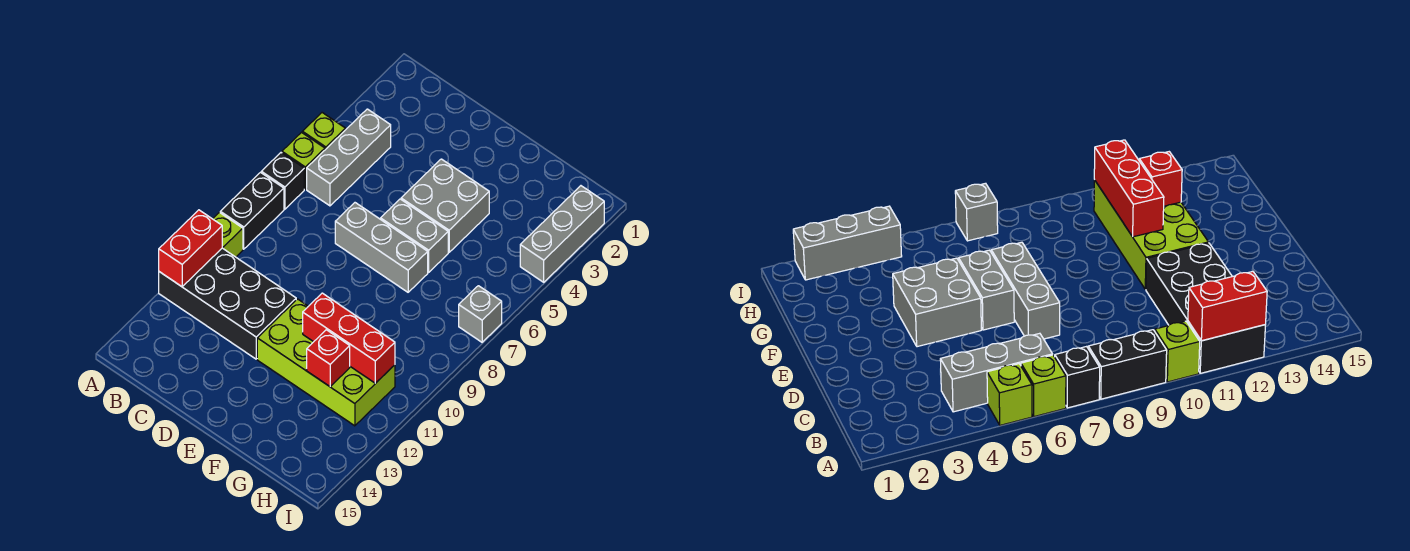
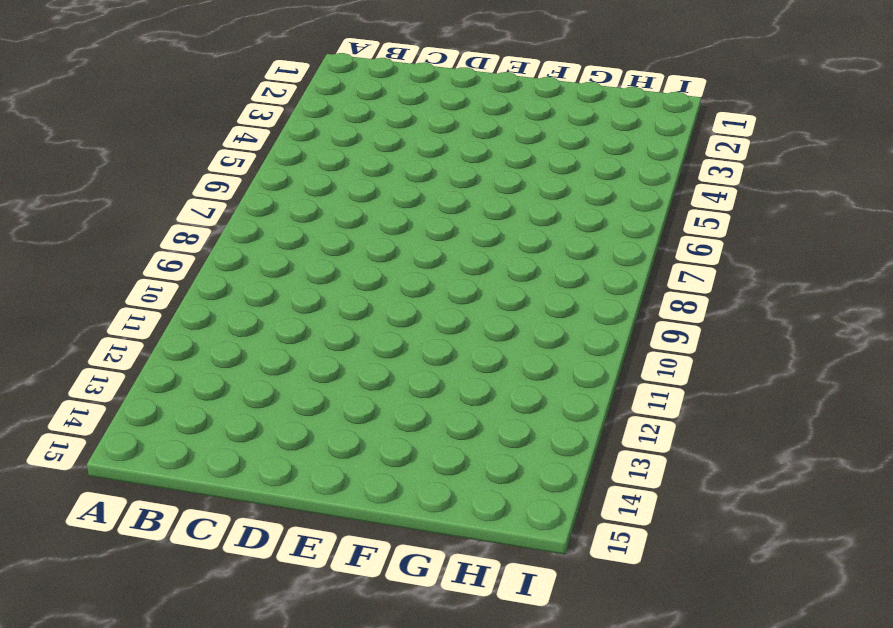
none -> lime 1x1 brick [302,113,345,150]
none -> lime 1x1 brick [282,133,325,189]
none -> black 1x1 brick [261,153,304,209]

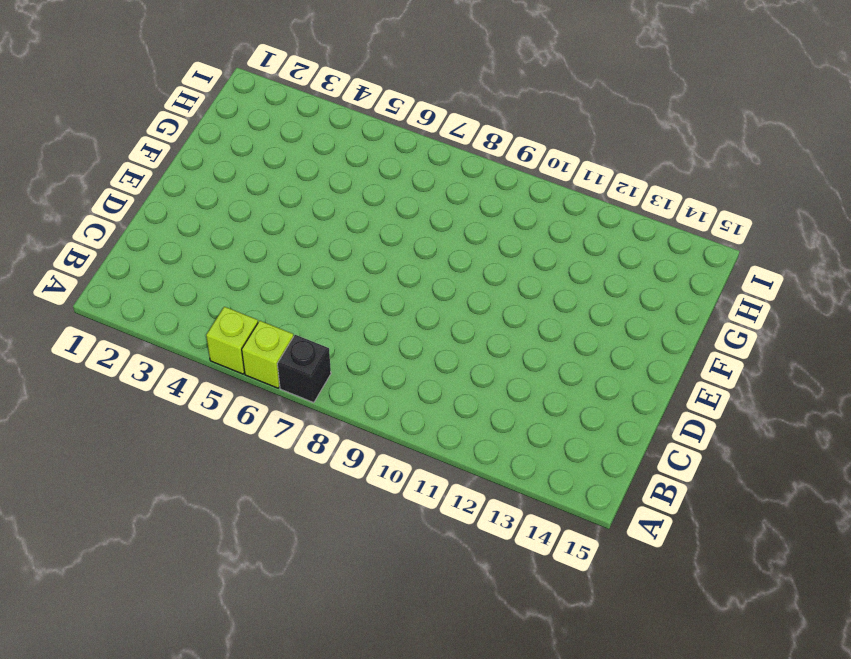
none -> black 1x2 brick [220,173,284,249]
none -> lime 1x1 brick [213,212,243,257]
none -> black 2x4 brick [159,248,296,359]

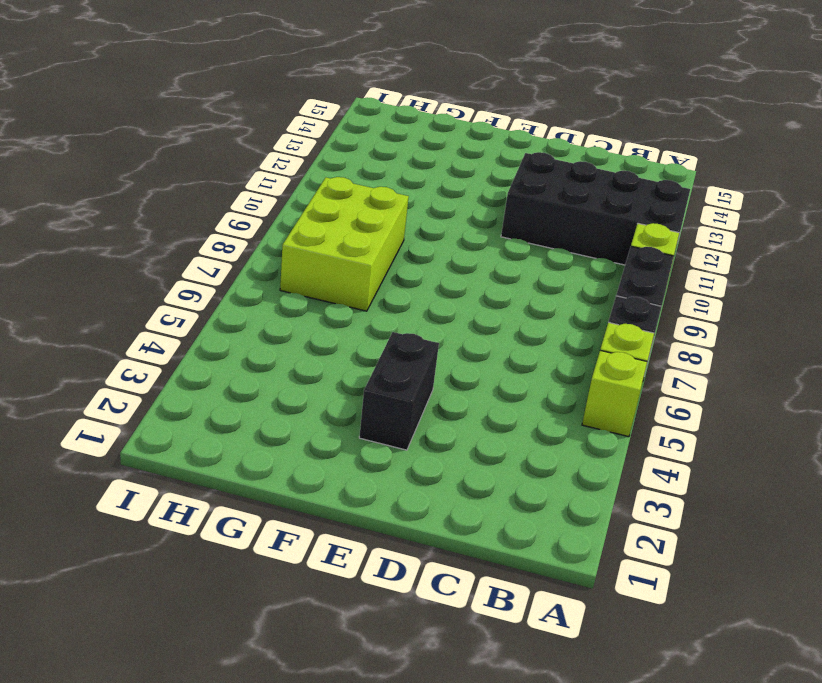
black 1x2 brick [359,332,439,450] -> grey 2x2 brick [401,159,489,252]
lime 2x3 brick [280,177,409,311] -> none
none -> grey 1x3 brick [307,109,391,206]
none -> grey 1x3 brick [335,203,428,292]
none -> grey 1x2 brick [381,199,448,272]

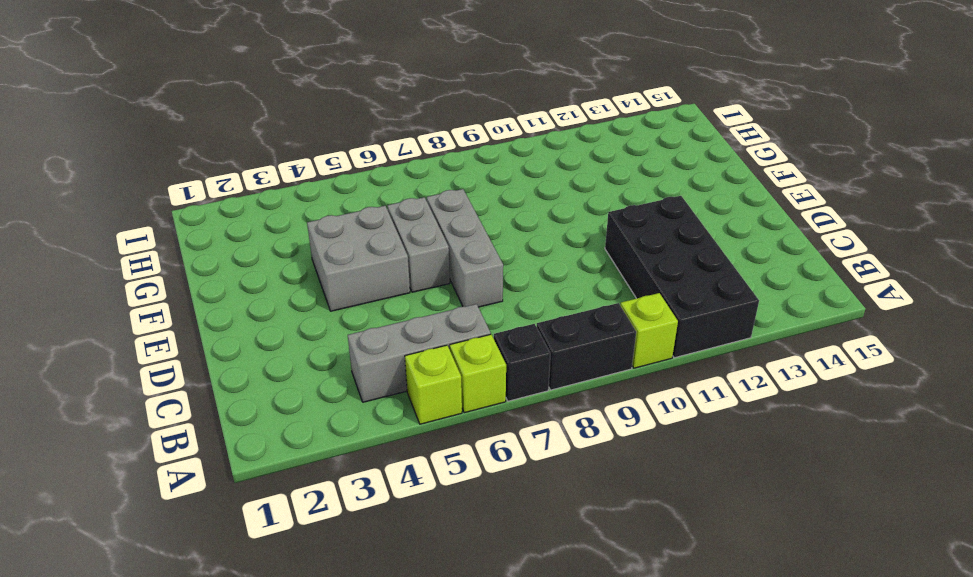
none -> lime 2x4 brick [257,299,395,426]
none -> grey 1x3 brick [520,186,604,282]
none -> grey 1x1 brick [459,286,502,342]

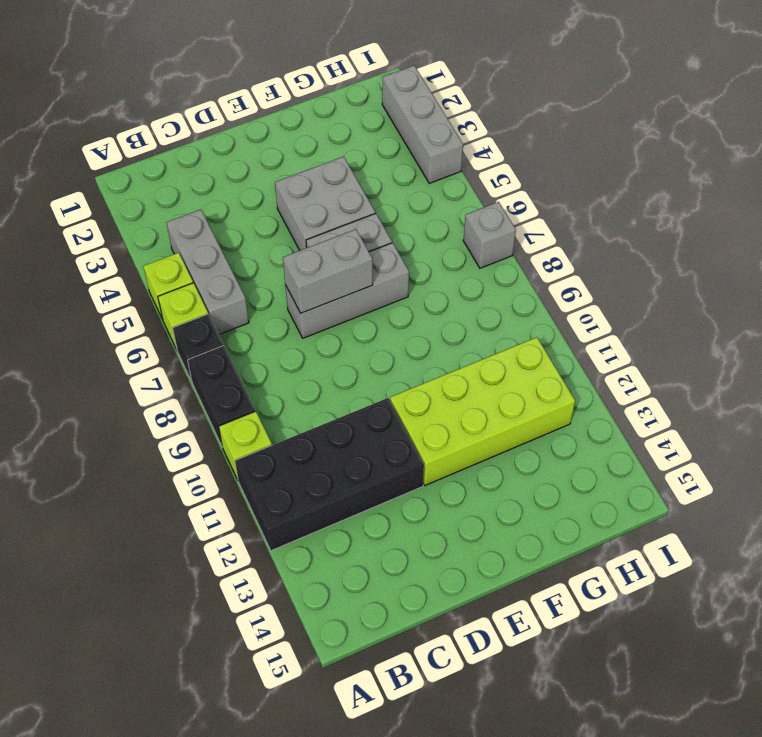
grey 1x2 brick [283,229,373,313] -> none
none -> red 1x2 brick [159,210,222,287]
none -> red 1x3 brick [303,293,395,383]
none -> red 1x1 brick [307,330,350,386]

